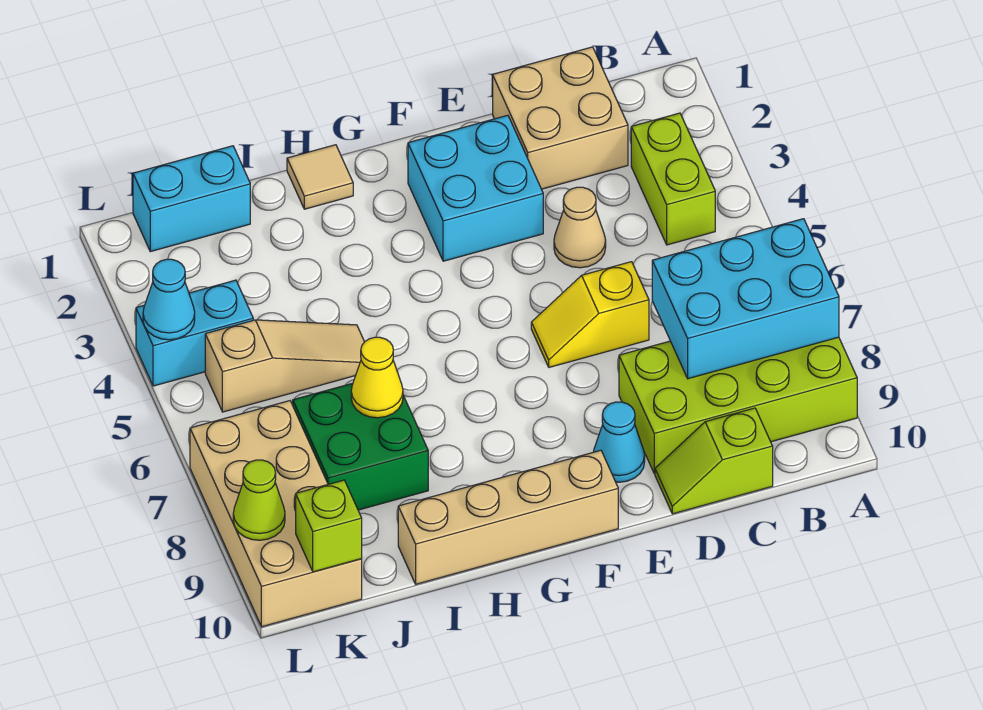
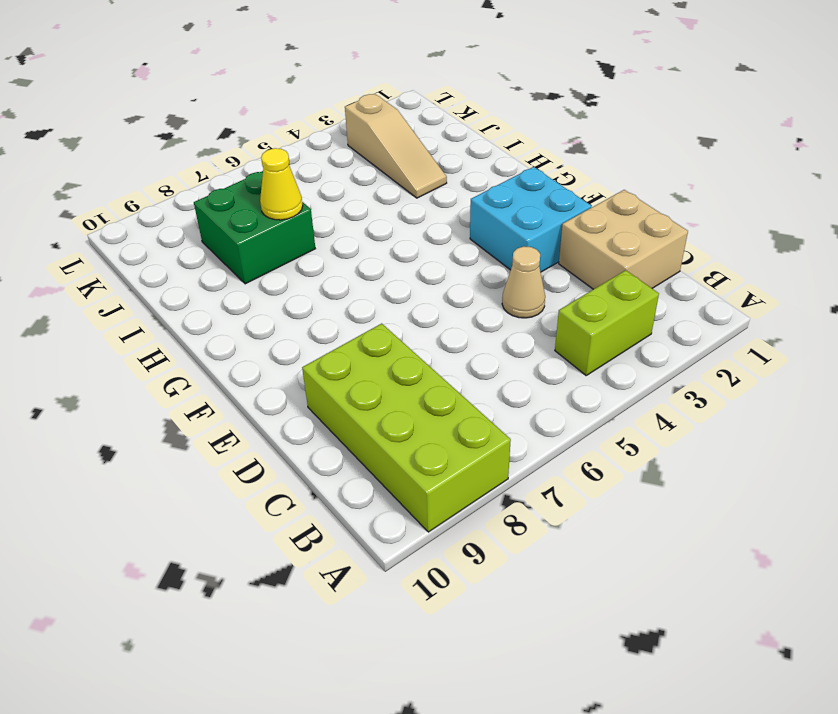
tan 1x3 slope [345,94,447,198] -> tan 1x3 slope moved to [205,320,364,412]
none -> lime 1x2 slope [655,408,773,514]
none -> yellow 1x2 slope [531,262,649,367]
none -> cyan 1x1 cone [594,402,645,482]

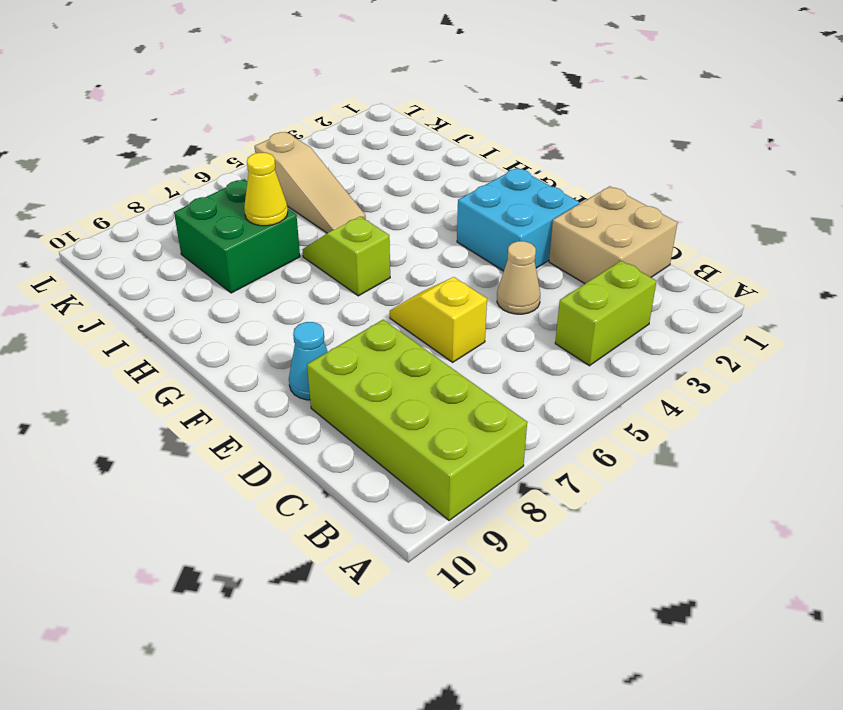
lime 1x2 slope [302,216,390,296] -> lime 1x2 slope moved to [655,408,773,514]
none -> tan 1x4 brick [398,450,618,584]
none -> tan 1x1 tile [287,145,353,209]
none -> cyan 1x2 brick [133,146,250,252]

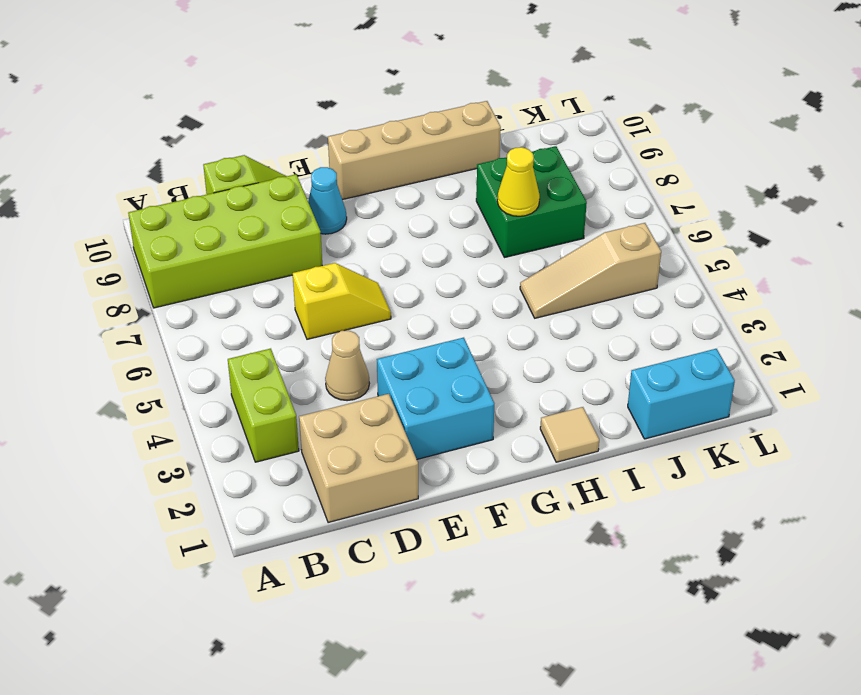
none -> cyan 1x2 brick [136,280,253,386]
none -> tan 2x4 brick [190,401,362,627]
none -> cyan 2x3 brick [652,219,839,379]

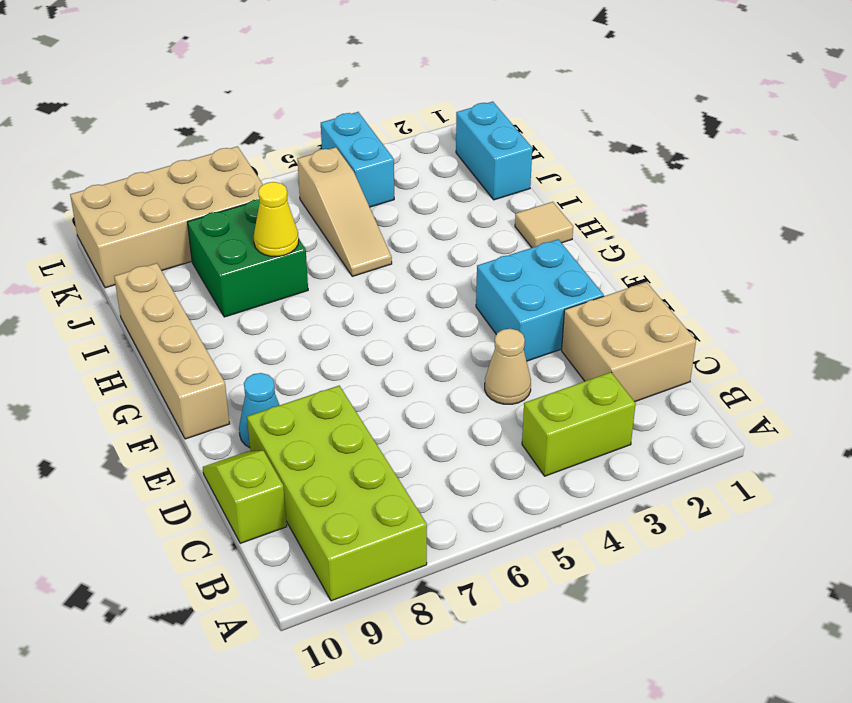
none -> yellow 1x2 slope [531,262,649,367]
none -> cyan 2x3 brick [652,219,839,379]
none -> lime 1x1 brick [296,480,362,572]

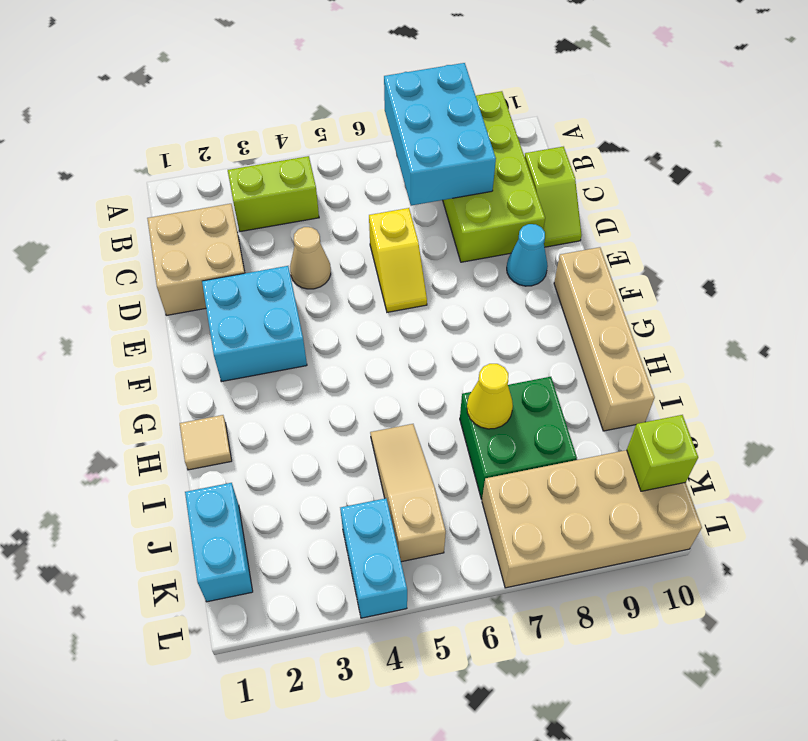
none -> cyan 1x1 cone [143,259,195,340]
none -> lime 1x1 cone [233,460,285,540]

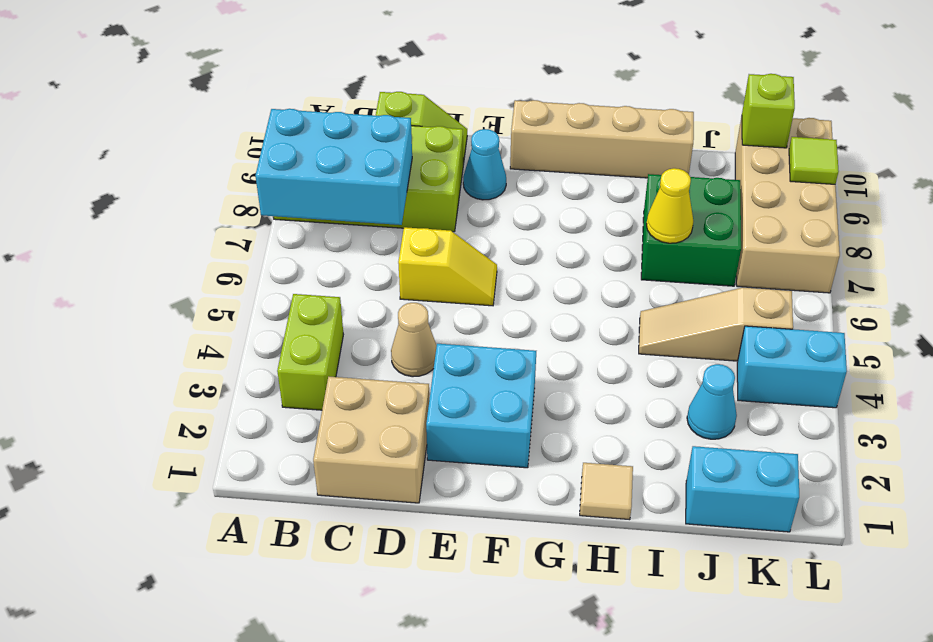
cyan 1x1 cone [687,364,737,439] -> cyan 1x1 cone moved to [143,259,195,340]
lime 1x1 tile [789,137,839,184] -> lime 1x1 cone [233,460,285,540]

